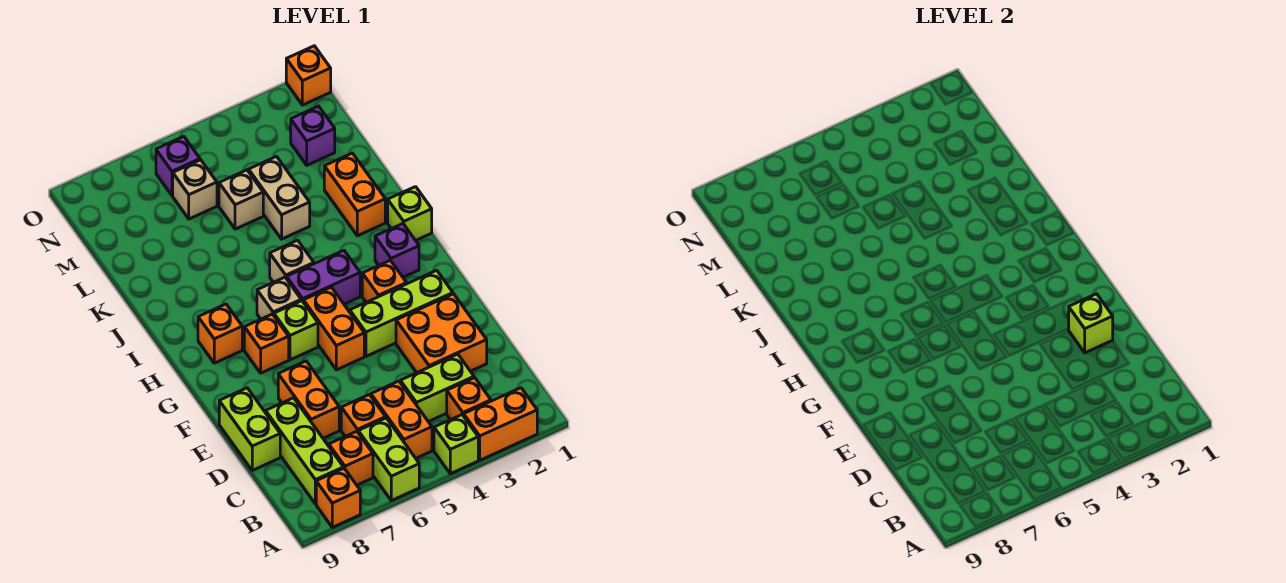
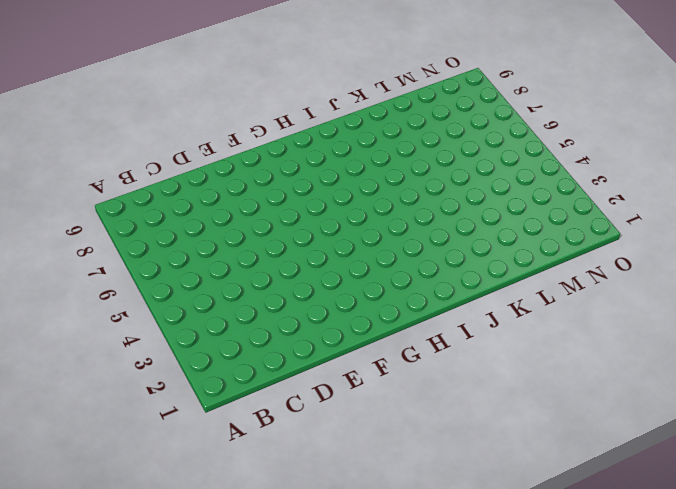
none -> orange 1x2 brick [464,388,537,460]
none -> lime 1x1 brick [434,415,478,474]
none -> lime 1x2 brick [358,418,419,501]
none -> orange 1x1 brick [316,468,360,527]

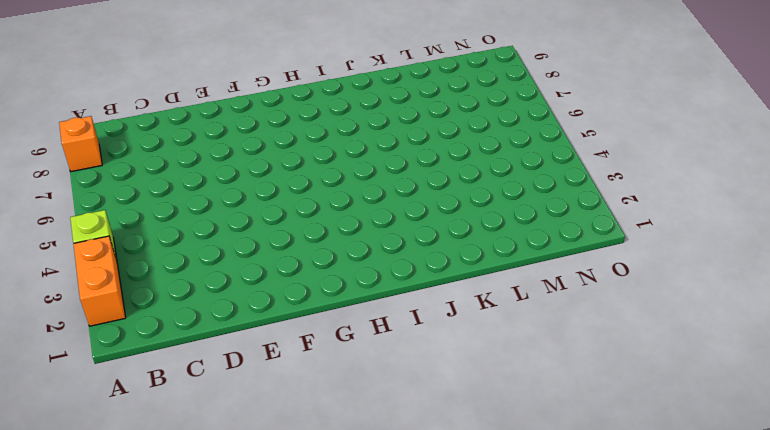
none -> lime 1x2 brick [358,418,419,501]
none -> orange 1x1 brick [447,378,491,420]
none -> orange 1x2 brick [371,381,432,458]
none -> orange 1x1 brick [329,431,373,485]

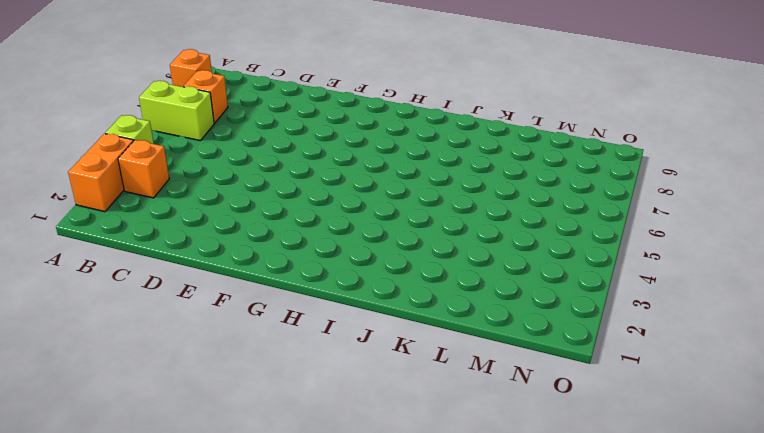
none -> orange 1x2 brick [371,381,432,458]
none -> lime 1x3 brick [266,398,343,504]
none -> lime 1x2 brick [400,354,474,422]
none -> orange 1x1 brick [341,394,386,436]

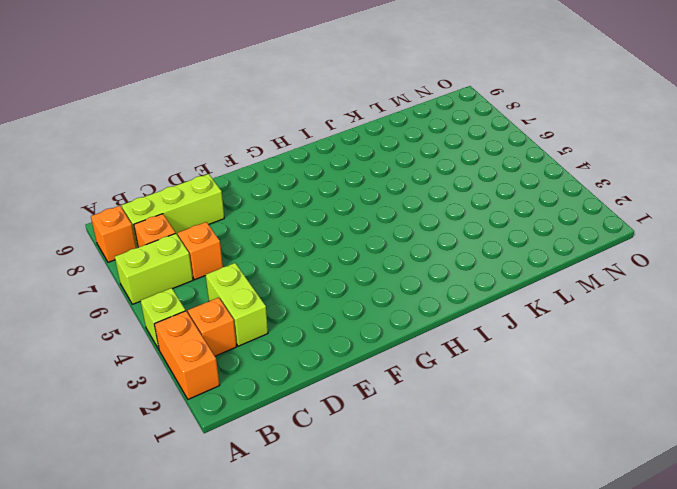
none -> orange 1x2 brick [371,381,432,458]
none -> orange 2x2 brick [396,294,487,373]
none -> orange 1x2 brick [278,361,339,438]
none -> lime 1x2 brick [219,388,280,470]

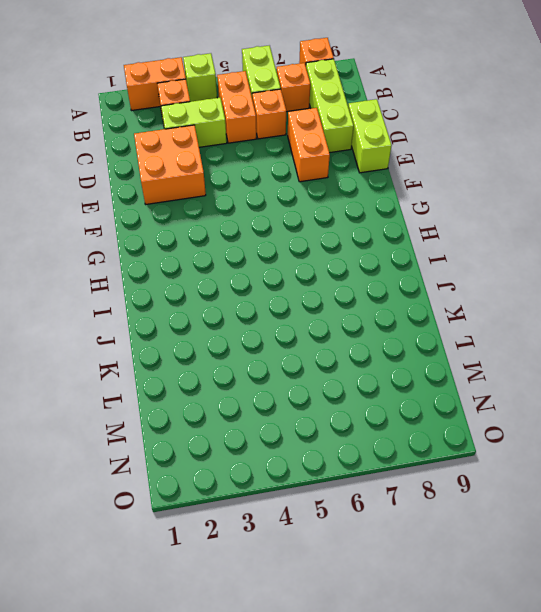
none -> lime 1x3 brick [350,270,453,356]
none -> orange 1x2 brick [303,287,364,370]
none -> orange 1x1 brick [362,260,407,302]
none -> lime 1x1 brick [274,301,318,360]

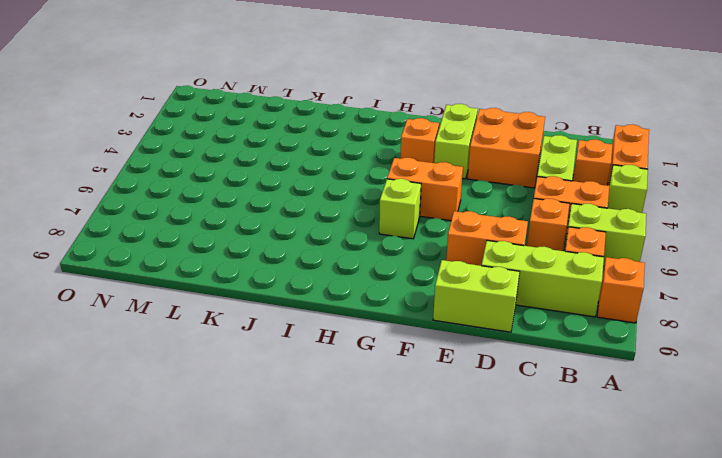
lime 1x2 brick [434,104,478,179] -> lime 1x3 brick [350,270,453,356]
none -> orange 1x1 brick [244,314,289,373]
none -> purple 1x1 brick [375,224,419,277]
none -> purple 1x2 brick [287,250,360,304]
none -> tan 1x1 brick [257,277,301,319]

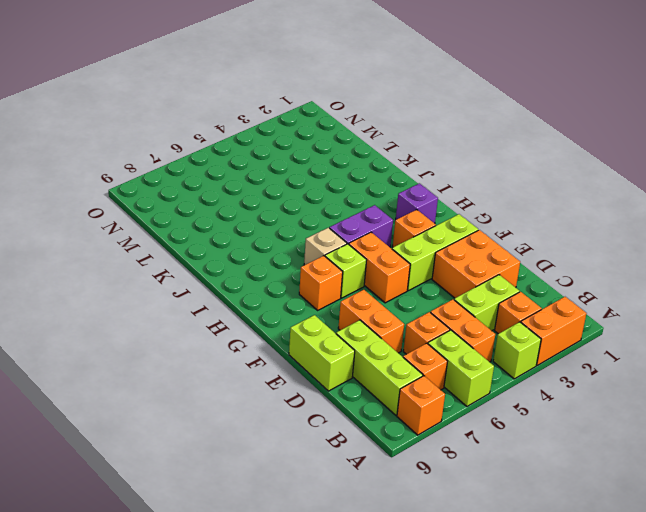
none -> orange 1x1 brick [198,304,242,363]
none -> lime 1x1 brick [388,187,432,240]
none -> tan 1x1 brick [270,240,314,282]
none -> orange 1x2 brick [324,153,385,236]

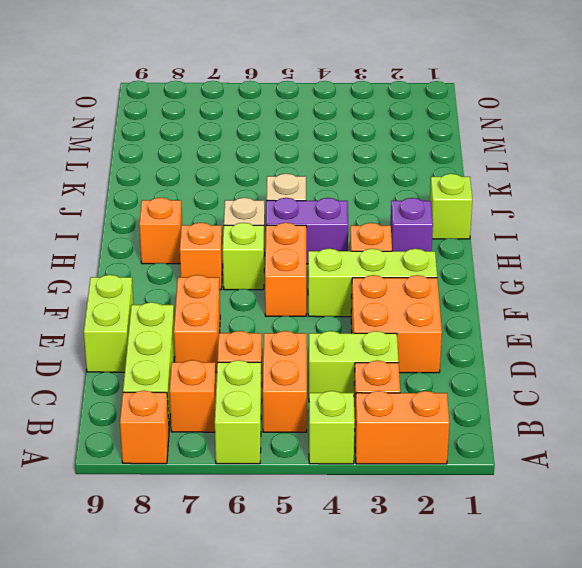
none -> orange 1x2 brick [324,153,385,236]
none -> tan 1x2 brick [249,157,310,239]
none -> tan 1x1 brick [219,170,263,229]
none -> purple 1x1 brick [291,106,335,165]

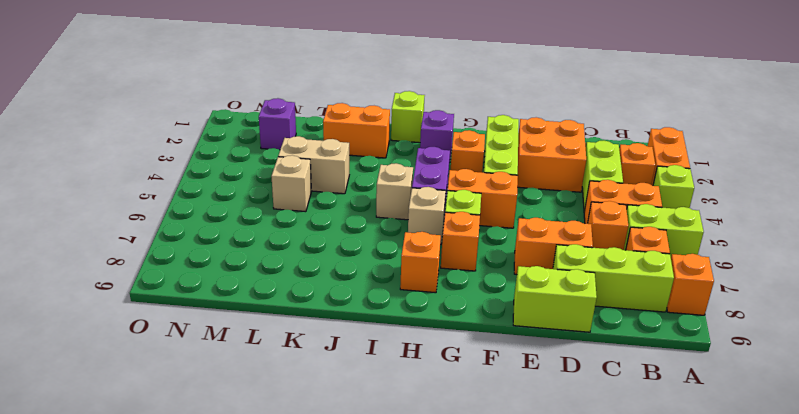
none -> tan 1x1 brick [173,160,217,219]
none -> purple 1x1 brick [156,136,200,196]
none -> orange 1x1 brick [286,46,331,105]
none -> lime 1x1 brick [1069,294,1113,353]

